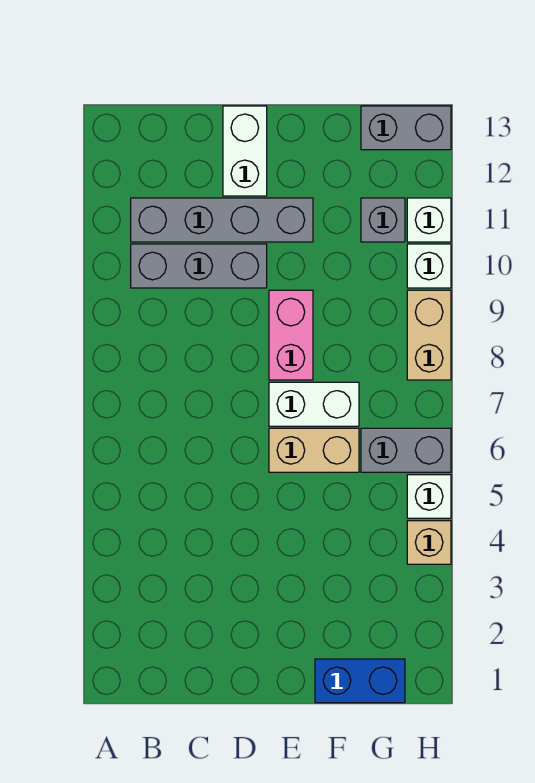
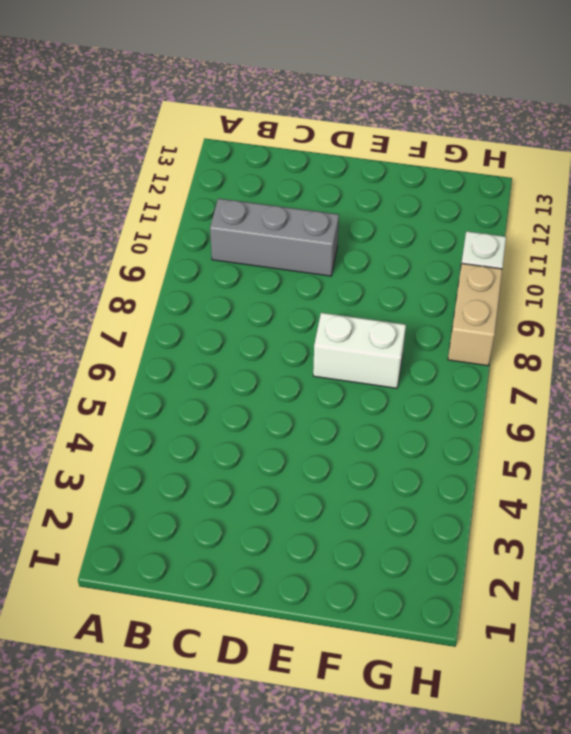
none -> grey 1x4 brick [131,198,313,242]
none -> white 1x2 brick [223,106,267,196]
none -> tan 1x2 brick [269,428,359,472]

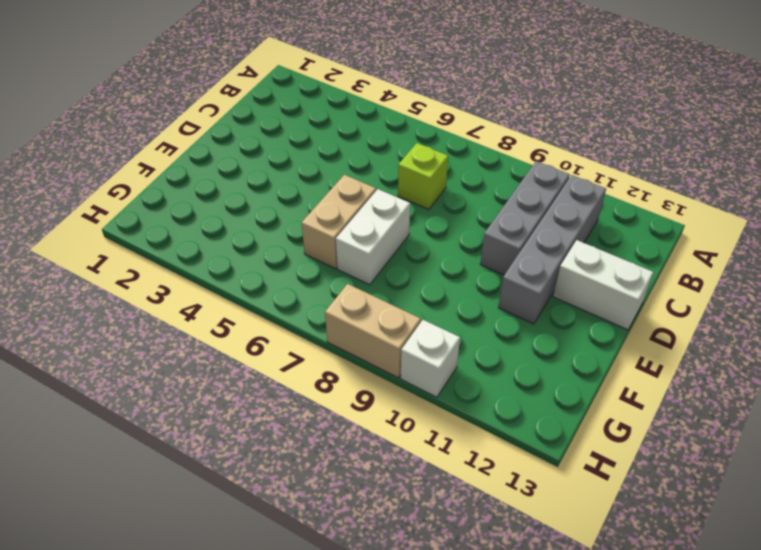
lime 1x1 brick [398,143,448,210] -> none
none -> pink 1x2 brick [269,290,313,380]
none -> blue 1x2 brick [315,659,405,703]
none -> grey 1x2 brick [361,428,451,472]

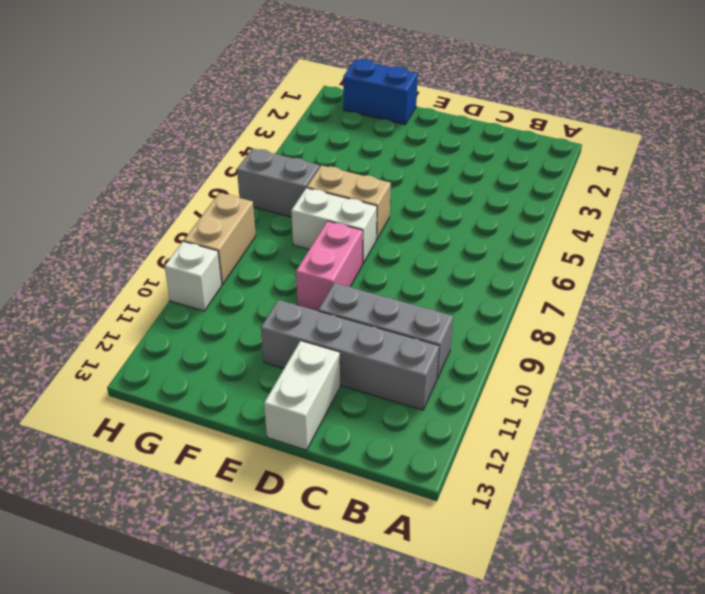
none -> grey 1x1 brick [361,198,405,242]
none -> grey 1x2 brick [361,106,451,150]
none -> tan 1x1 brick [407,521,451,564]

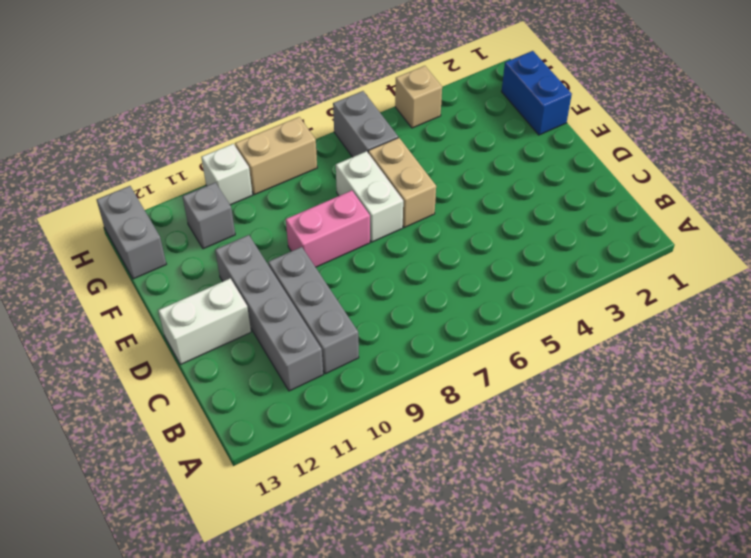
none -> white 1x1 brick [407,475,451,518]
none -> white 1x1 brick [407,198,451,242]

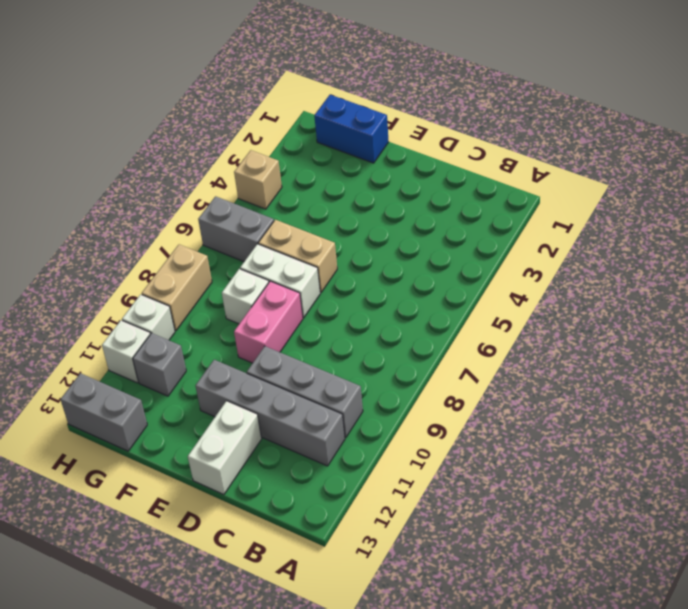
white 1x1 brick [222,269,269,324] -> white 1x1 brick moved to [407,475,451,518]

